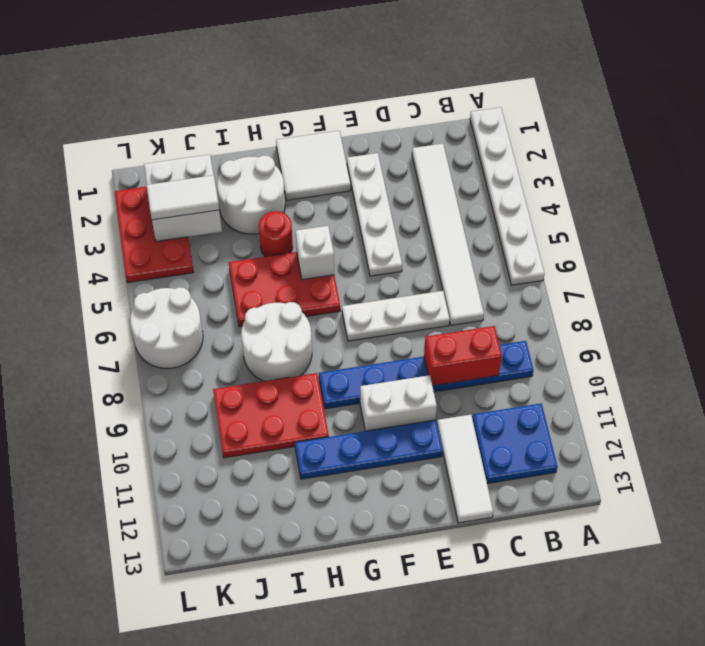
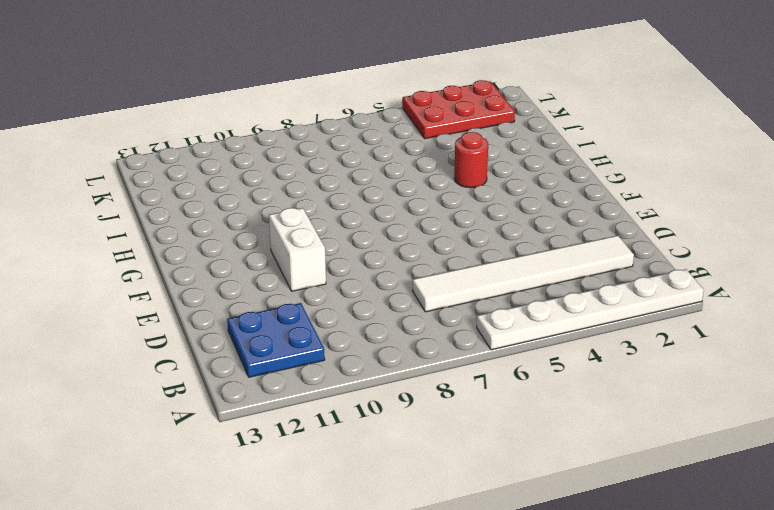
none -> blue 1x6 plate [319,341,533,409]
none -> white 1x3 plate [342,291,450,341]
none -> white 1x3 tile [437,415,493,523]

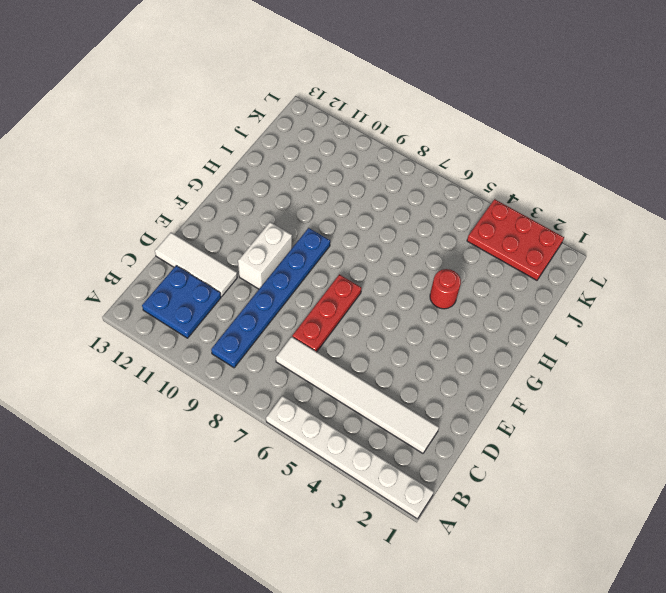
red 1x3 plate [292,274,362,352] -> white 1x3 plate [342,291,450,341]
none -> white 1x4 plate [347,153,402,276]
none -> blue 1x4 plate [295,420,443,479]
none -> white 2x2 tile [276,131,351,200]

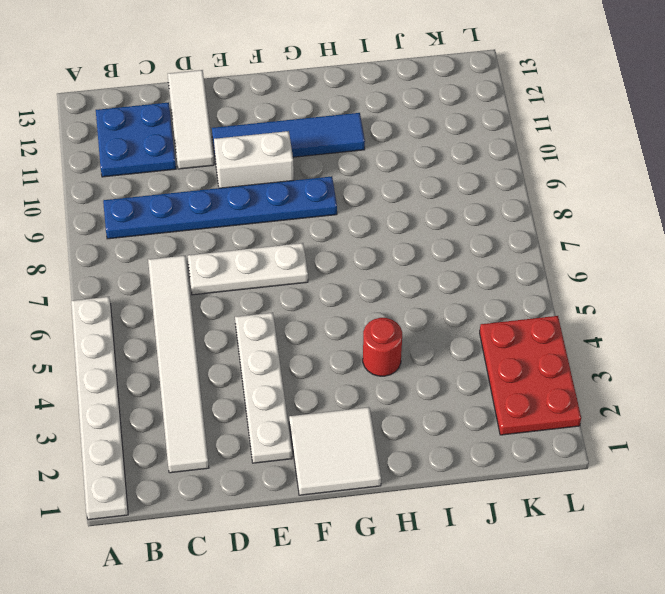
blue 1x4 tile [212,113,365,162] -> blue 1x4 plate [295,420,443,479]
none -> red 2x3 plate [229,252,340,327]
none -> white 2x2 round brick [217,155,285,234]
none -> white 2x2 round brick [241,302,312,381]

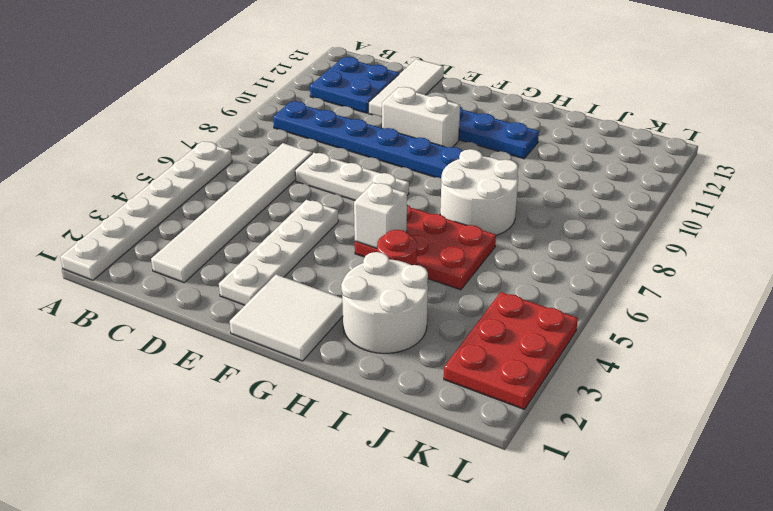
none -> red 2x3 plate [213,373,329,458]
none -> white 2x2 round brick [130,287,203,369]
none -> red 1x2 brick [424,326,502,386]

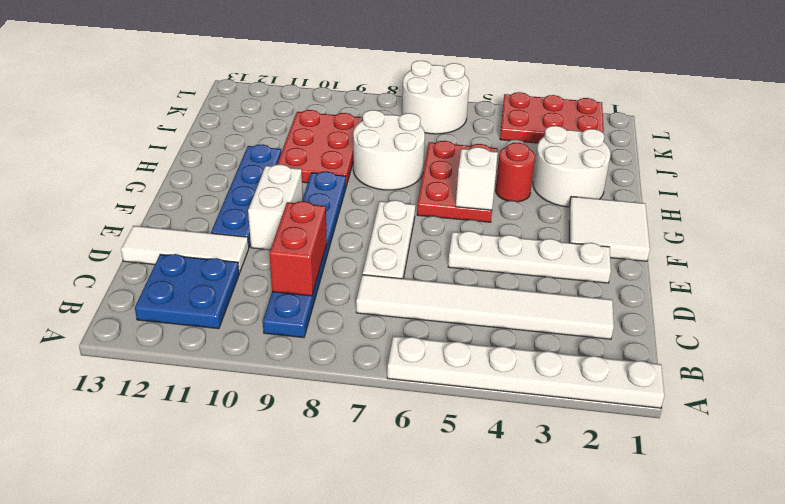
none -> white 2x2 brick [144,154,222,241]
none -> white 1x2 tile [147,175,219,220]

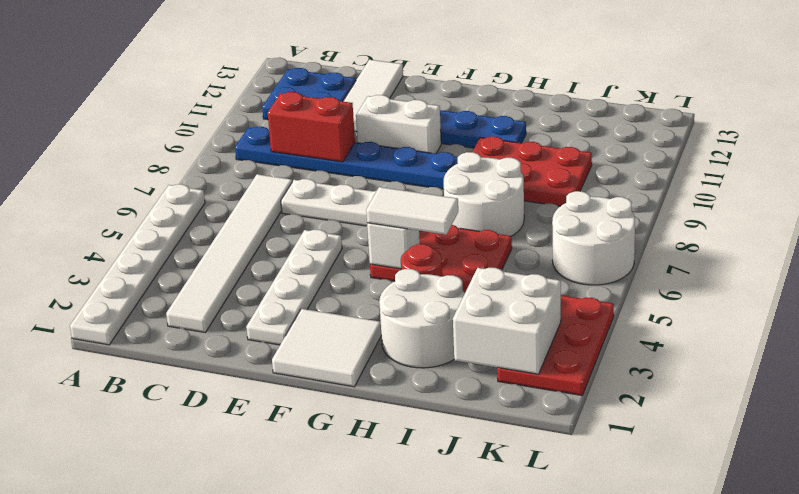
white 1x2 tile [366,187,458,235] -> white 1x2 tile moved to [147,175,219,220]

